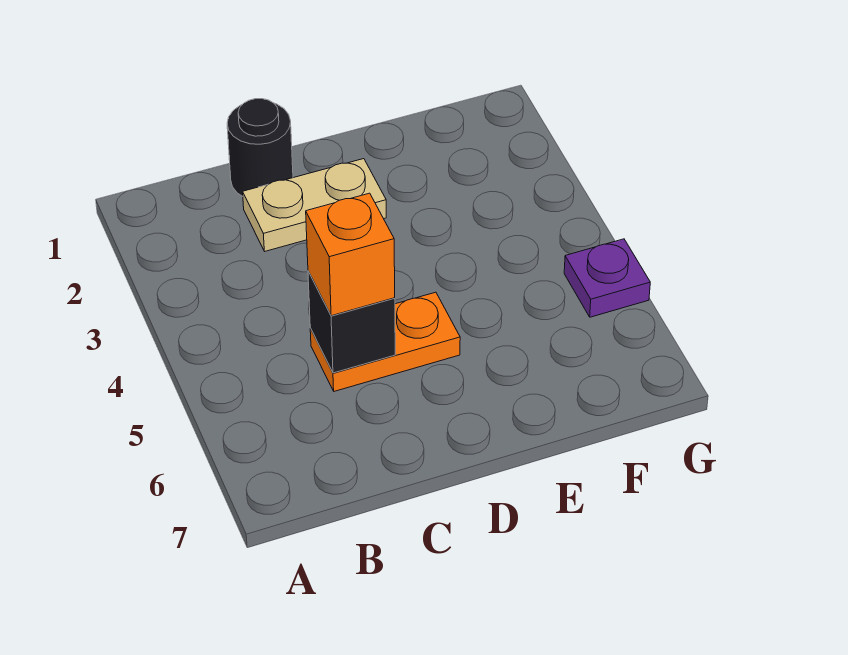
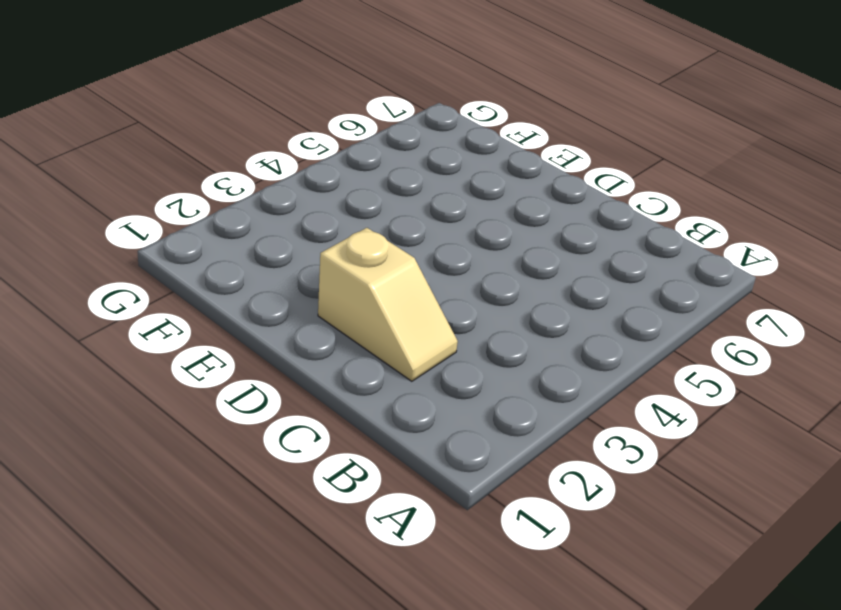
tan 1x2 slope [318,228,458,381] -> tan 1x2 plate [243,159,386,251]
none -> black 1x1 round brick [227,99,293,196]
none -> orange 1x2 plate [310,292,460,391]

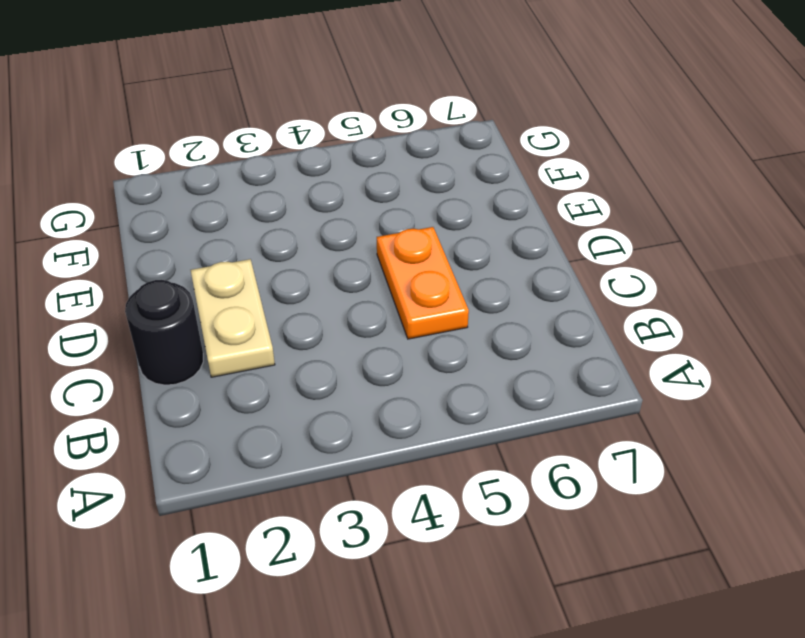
none -> purple 1x1 plate [564,239,650,317]
none -> black 1x1 brick [308,271,395,373]

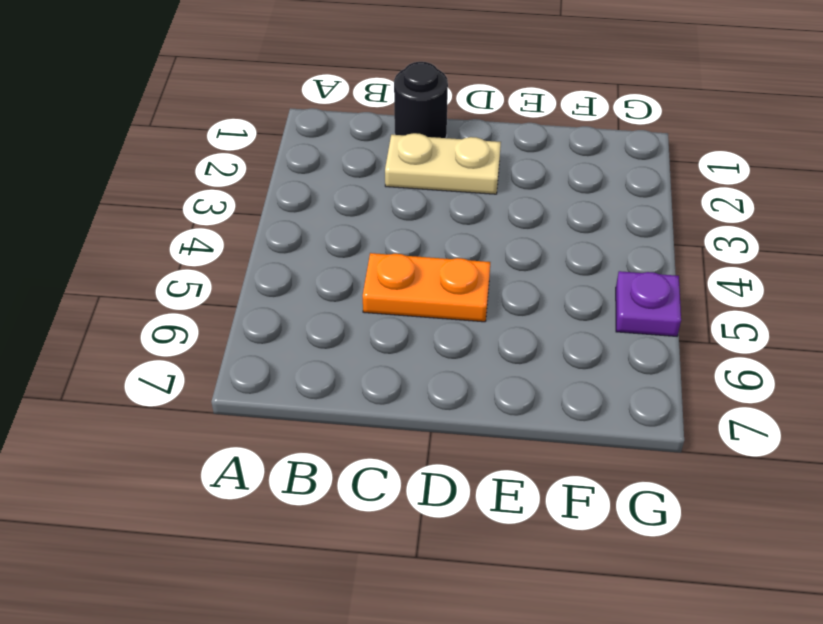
none -> black 1x1 brick [308,271,395,373]
none -> orange 1x1 brick [306,193,395,316]

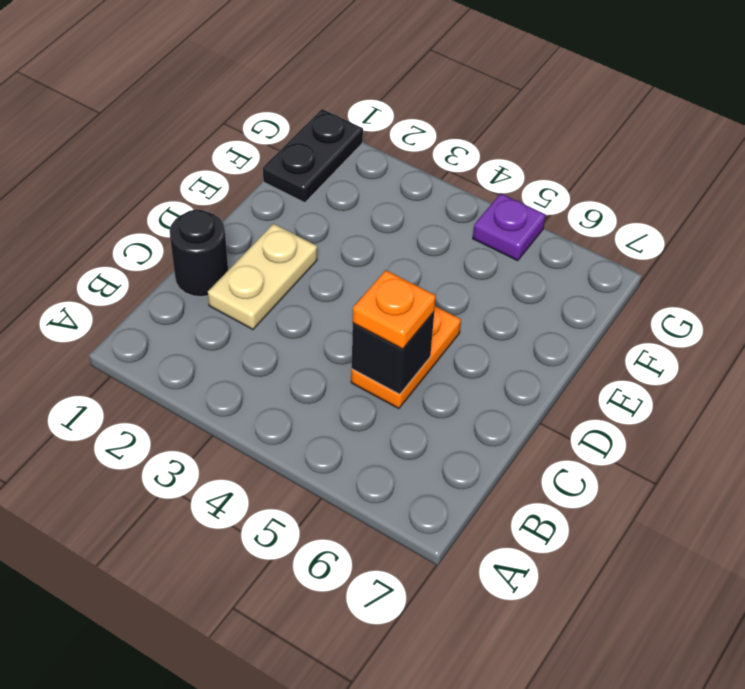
orange 1x1 plate [353,270,436,349] -> orange 1x1 brick [306,193,395,316]
black 1x2 plate [263,109,363,203] -> none

